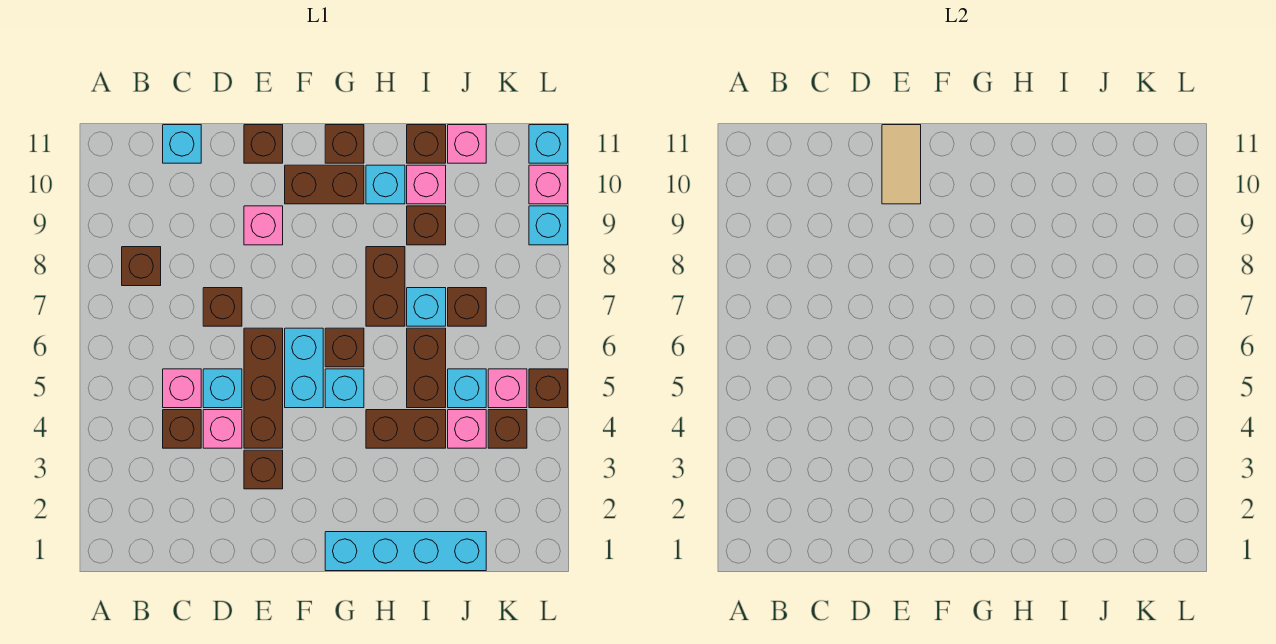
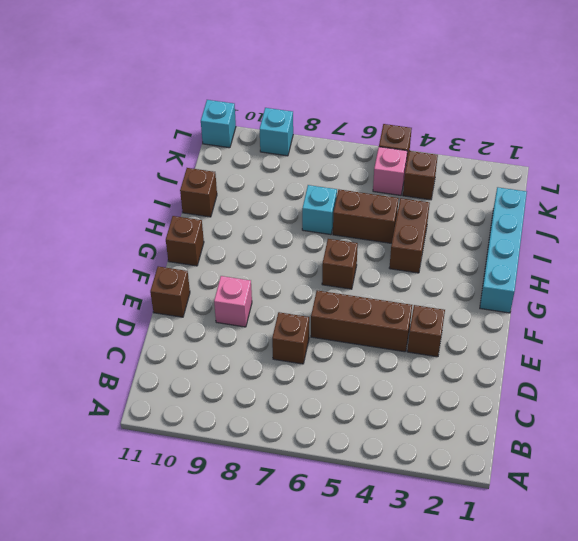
none -> brown 1x1 brick [122,247,161,286]
none -> brown 1x1 brick [163,410,201,448]
none -> pink 1x1 brick [163,369,201,408]
none -> cyan 1x1 brick [163,125,201,163]

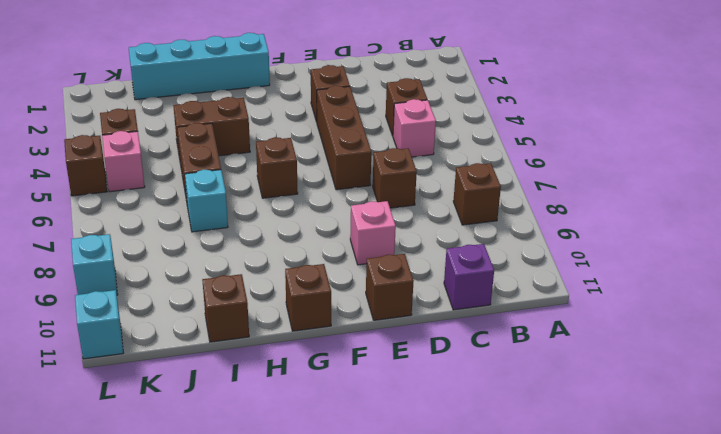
purple 1x1 brick [444,244,494,310] -> cyan 1x1 brick [163,125,201,163]
none -> pink 1x1 brick [203,410,242,448]
none -> cyan 1x1 brick [203,369,242,408]
none -> cyan 1x2 brick [285,328,323,408]
none -> brown 1x2 brick [285,165,364,204]

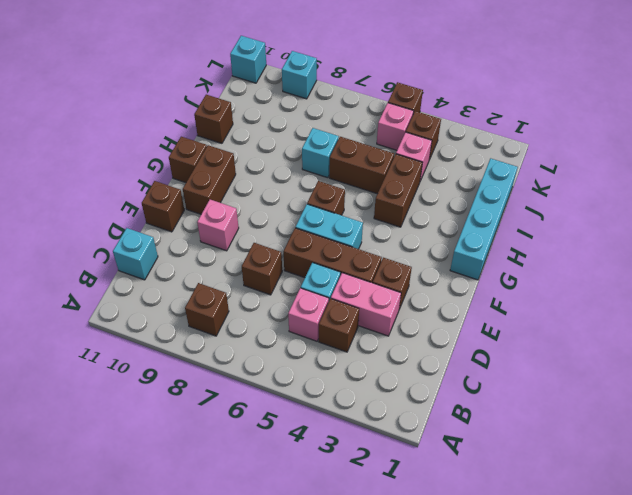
pink 1x2 brick [331,273,401,336] -> pink 1x1 brick [203,410,242,448]
none -> cyan 1x1 brick [325,369,364,408]
none -> brown 1x2 brick [366,247,405,326]
none -> cyan 1x1 brick [366,165,405,204]
none -> brown 1x1 brick [407,206,446,245]

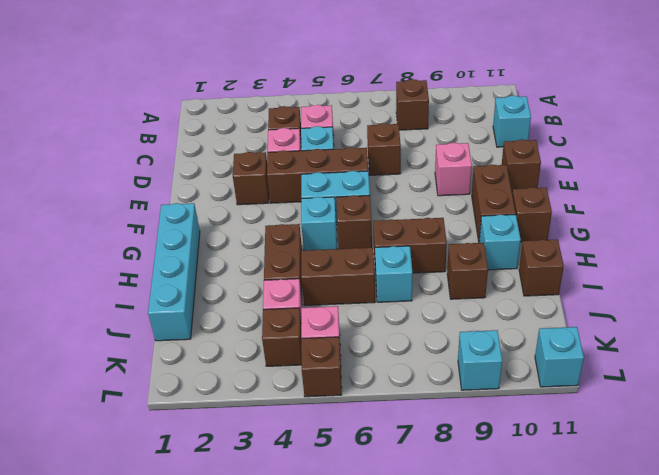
none -> pink 1x1 brick [407,165,446,204]
none -> cyan 1x1 brick [448,369,486,408]
none -> brown 1x1 brick [448,288,486,326]
none -> pink 1x1 brick [448,125,486,163]

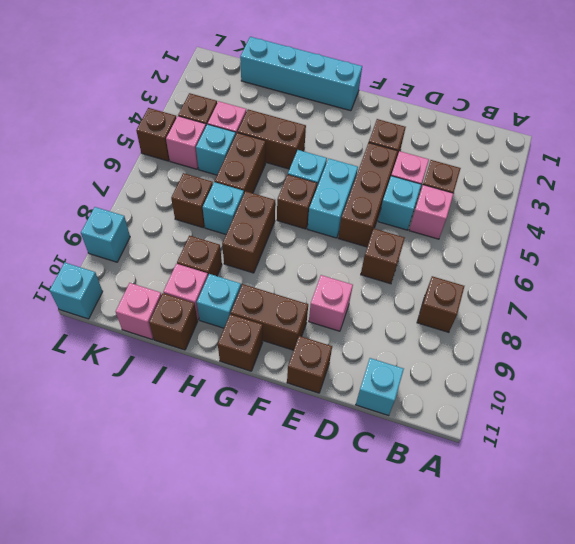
none -> pink 1x1 brick [529,165,568,204]
none -> tan 1x2 tile [882,125,921,204]

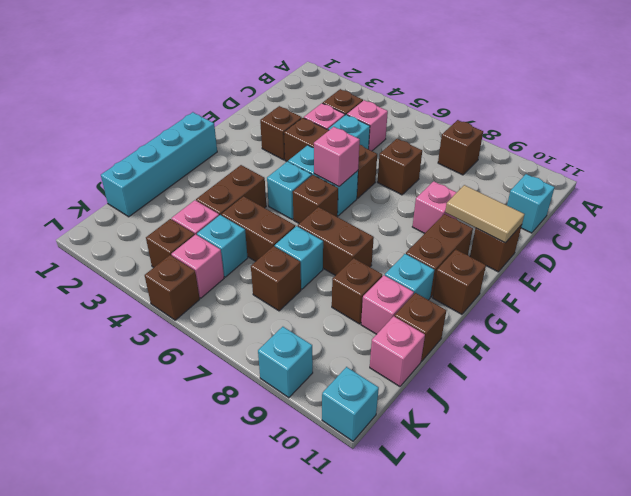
pink 1x1 brick [314,127,360,187] -> pink 1x1 brick moved to [529,165,568,204]

